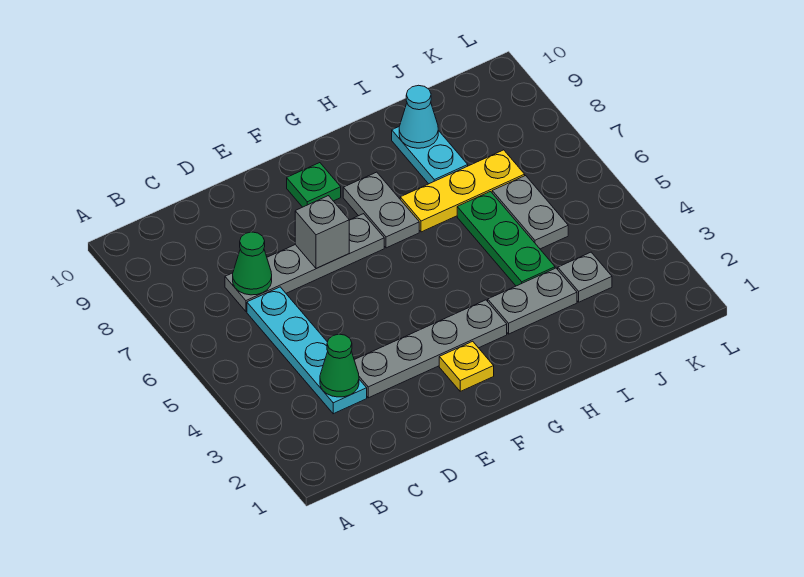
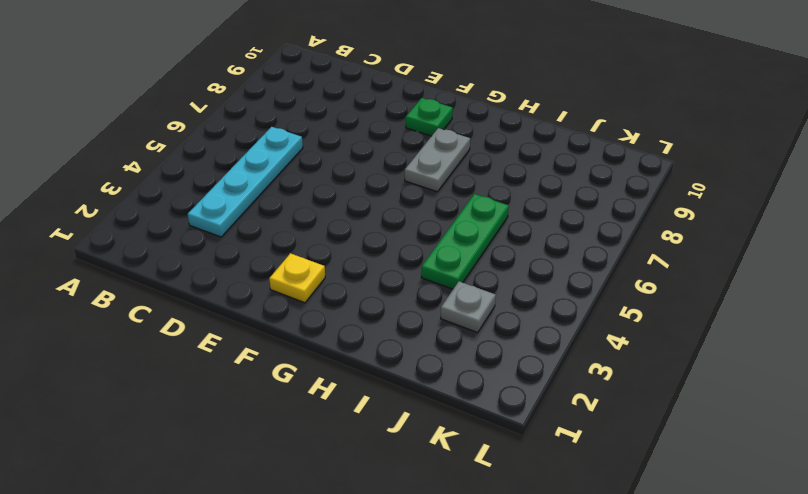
none -> grey 1x4 plate [225,214,384,311]
none -> grey 1x4 plate [354,300,507,398]
none -> grey 1x2 plate [488,268,577,334]

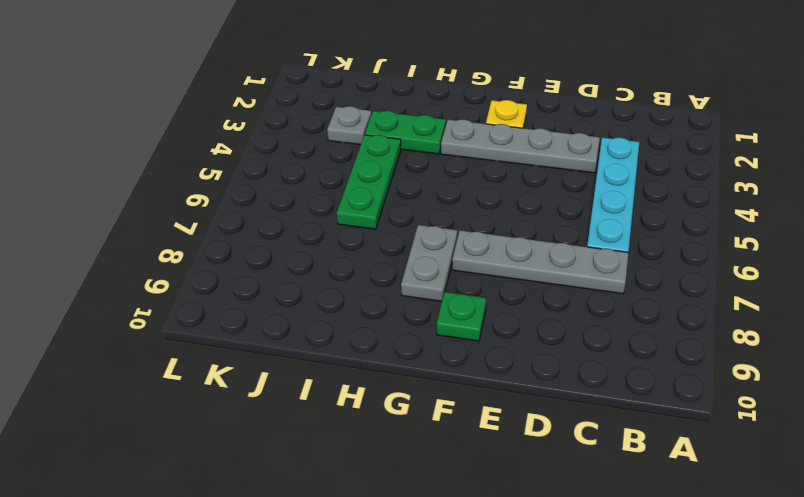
green 1x2 plate [365,111,446,154] -> grey 1x2 plate [488,268,577,334]
none -> yellow 1x3 plate [400,150,525,232]
none -> cyan 1x2 plate [392,127,468,184]
none -> grey 1x2 plate [492,176,568,249]

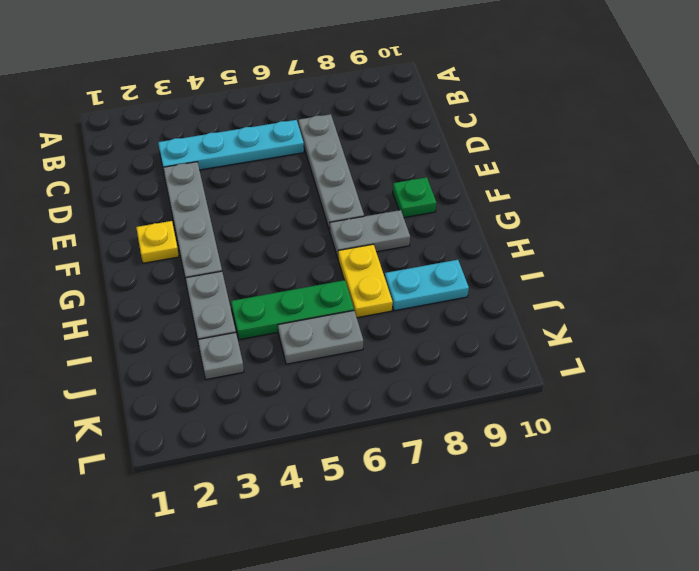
yellow 1x2 plate [338,244,393,318] -> yellow 1x3 plate [400,150,525,232]
none -> green 1x1 cone [320,334,359,397]
none -> green 1x1 cone [233,232,272,295]
none -> grey 1x1 brick [295,196,349,268]

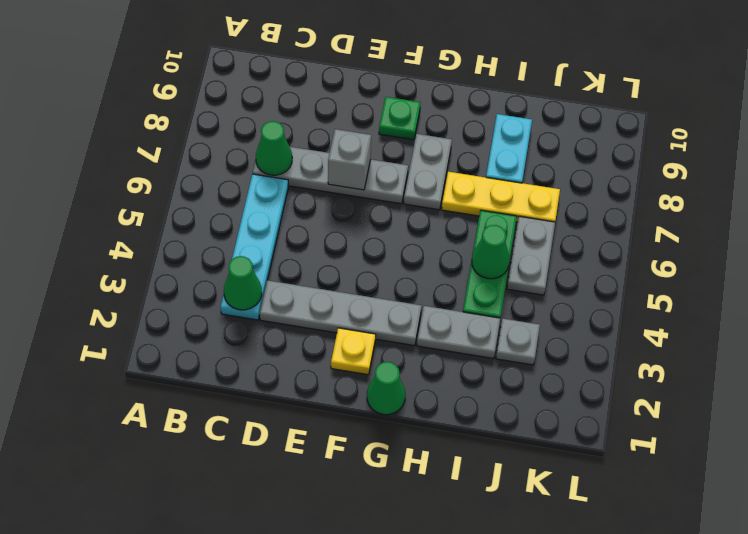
green 1x1 cone [367,362,405,415] -> none
green 1x1 cone [472,225,510,279] -> none
none -> cyan 1x1 cone [399,85,438,148]

